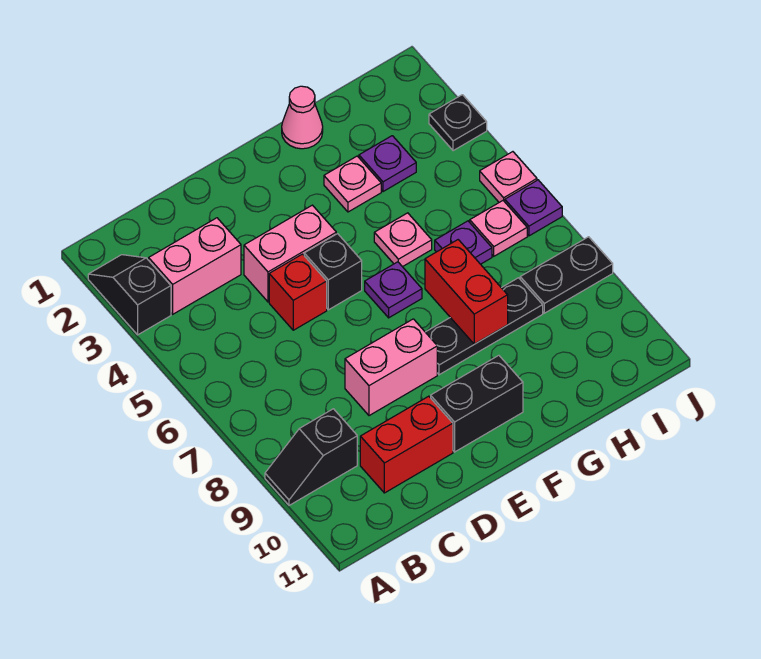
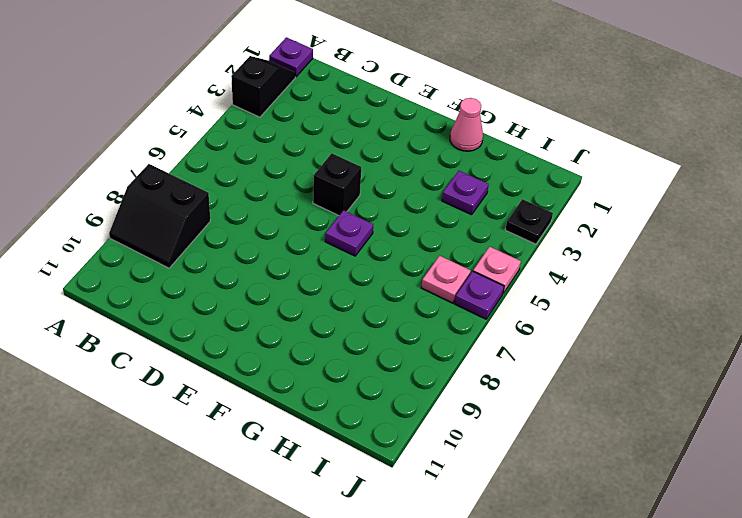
purple 1x1 plate [269,37,313,77] -> purple 1x1 plate moved to [435,221,492,264]
black 2x2 slope [109,164,210,268] -> black 1x2 slope [265,409,357,505]
none -> pink 1x2 brick [149,218,241,314]
none -> red 1x2 brick [360,396,453,493]
none -> pink 1x2 brick [244,205,336,302]

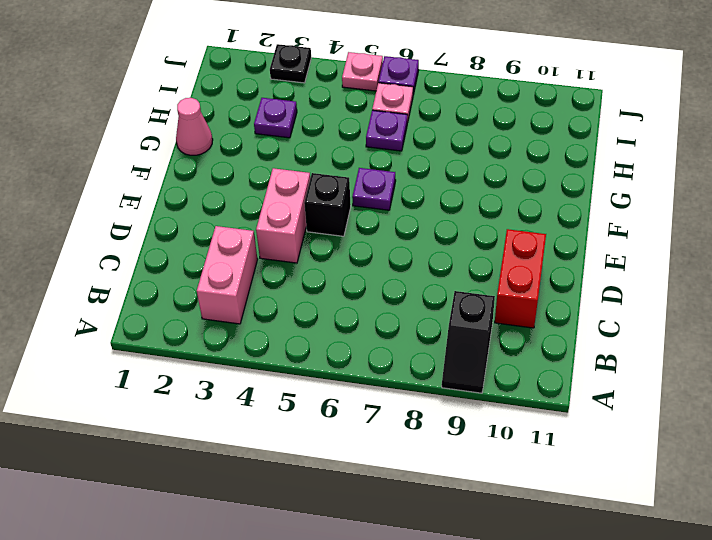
none -> black 1x2 slope [88,255,171,335]
none -> red 1x1 brick [269,254,327,330]
none -> pink 1x2 brick [345,319,437,416]

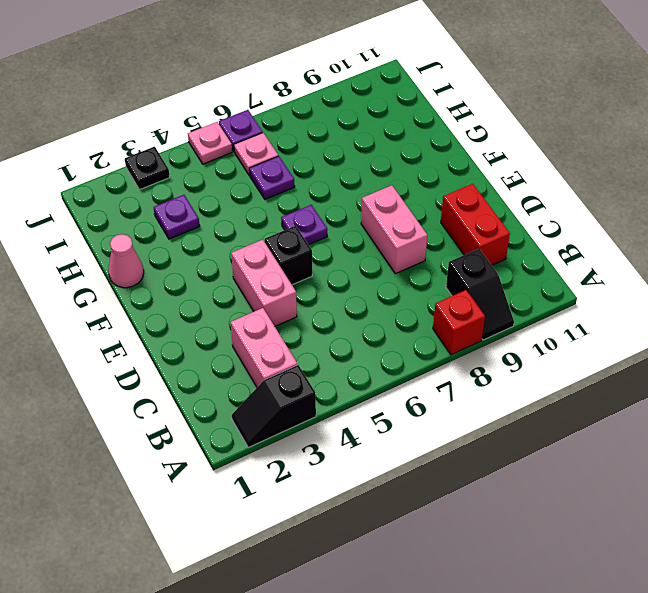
red 1x1 brick [433,290,485,355] -> red 1x1 brick moved to [269,254,327,330]
none -> black 1x2 brick [431,355,523,452]
none -> black 1x3 plate [426,278,543,375]
none -> pink 1x1 plate [324,156,381,212]

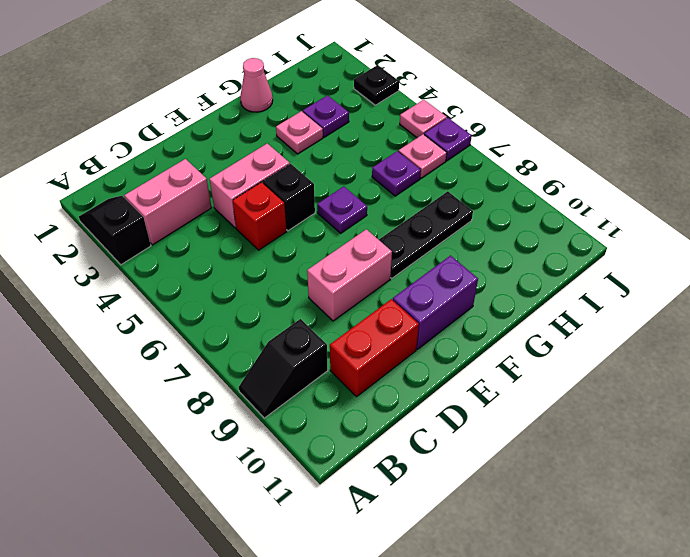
purple 1x2 brick [393,256,478,349] -> black 1x2 brick [431,355,523,452]
none -> pink 1x1 plate [374,213,432,267]
none -> black 1x2 plate [520,237,613,313]
none -> red 1x2 brick [425,240,508,344]

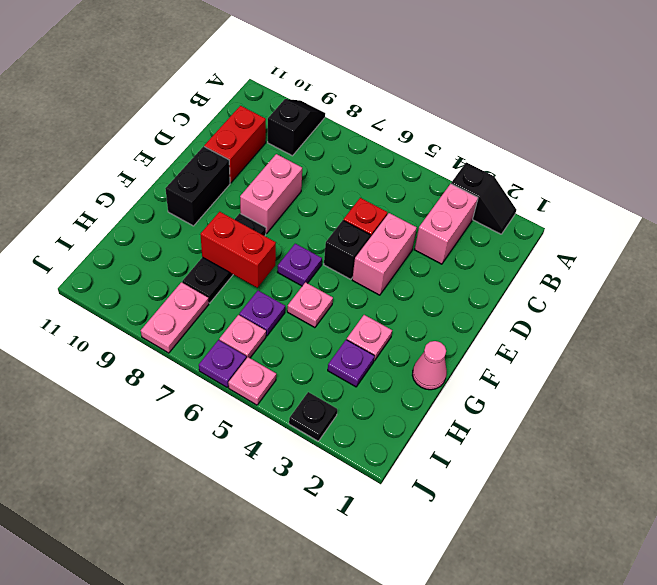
pink 1x2 plate [141,282,209,353] -> black 1x2 plate [520,237,613,313]

